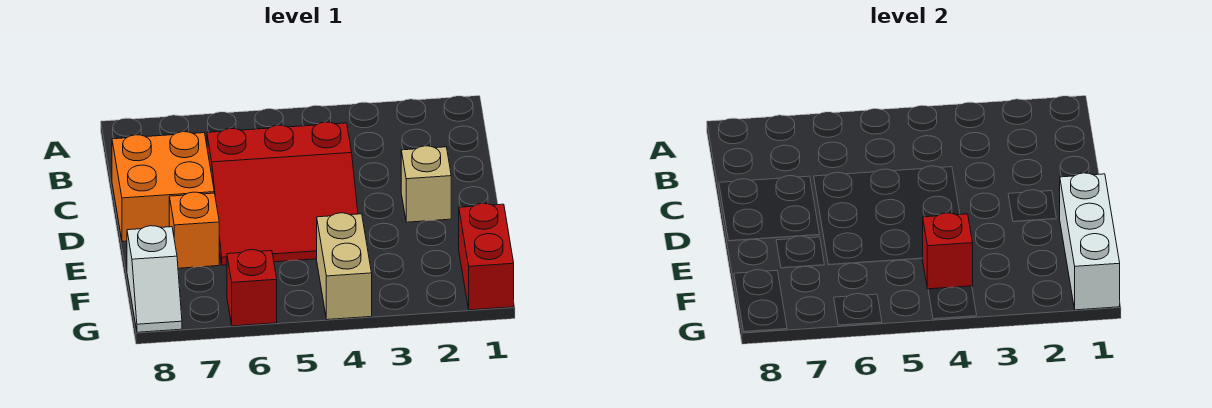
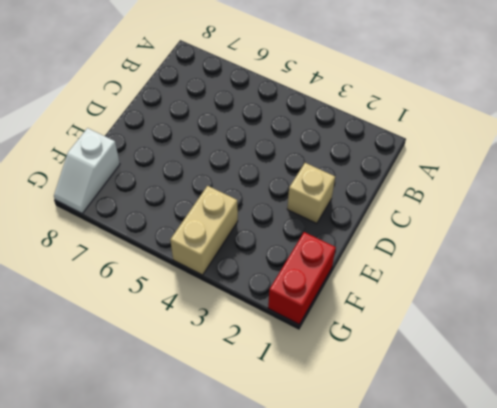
none -> red 3x3 slope [207,122,358,265]
none -> orange 2x2 brick [112,132,214,241]

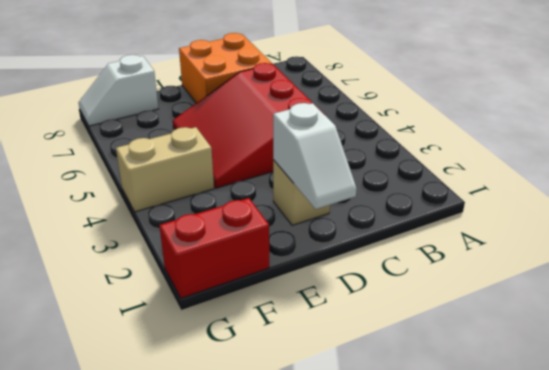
white 1x2 slope [273,103,357,209] -> none
none -> orange 1x1 brick [169,192,219,268]
none -> red 1x1 brick [227,250,277,326]

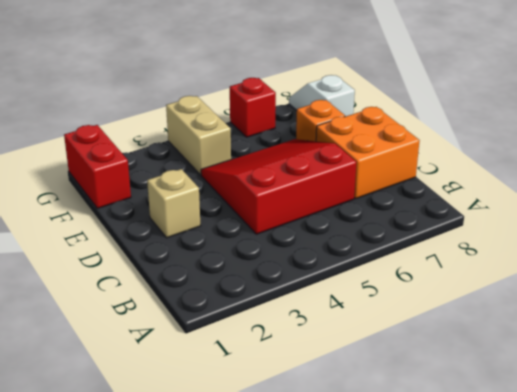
none -> white 1x3 brick [1060,173,1120,310]
none -> red 1x1 brick [923,213,973,289]

